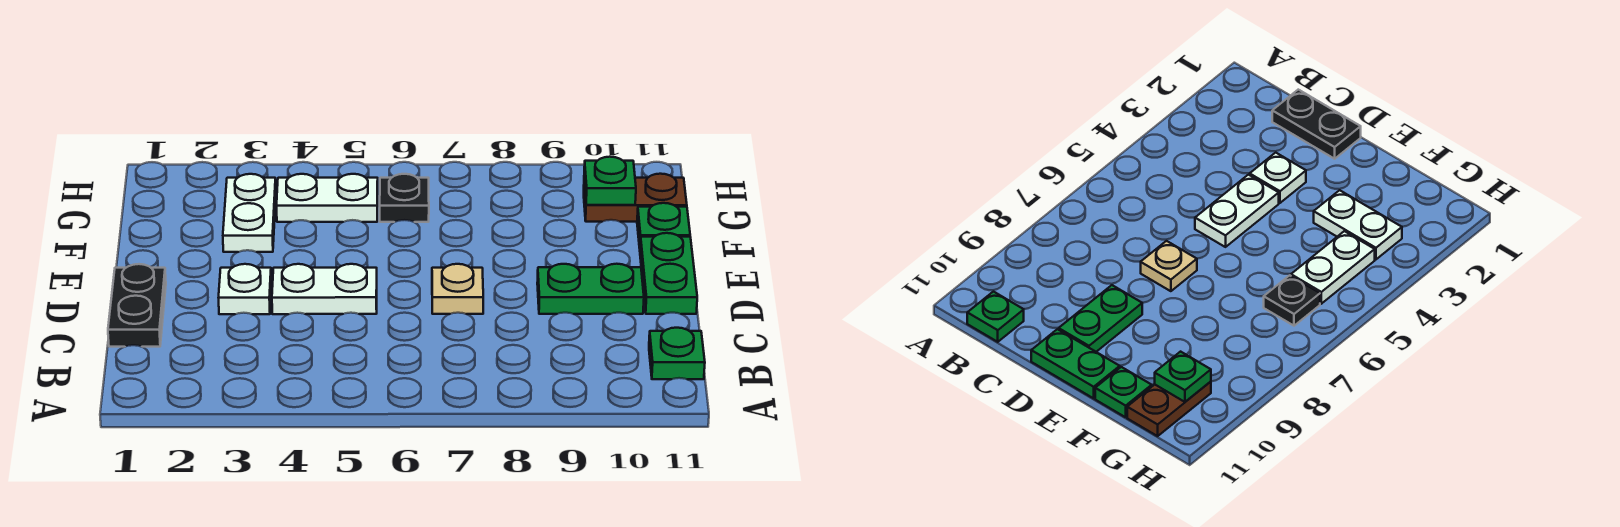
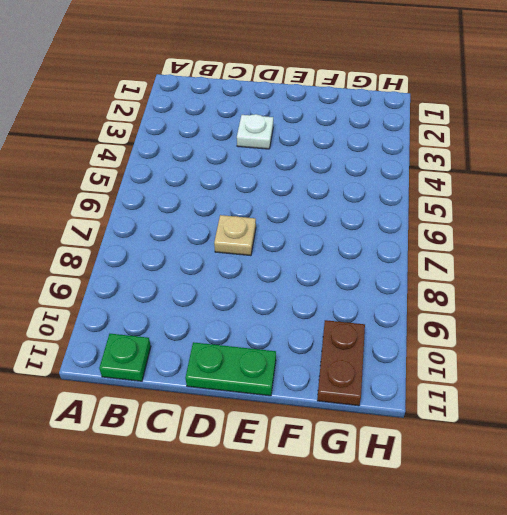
none -> black 1x2 plate [108,264,166,347]
none -> white 1x2 plate [272,264,377,314]
none -> green 1x2 plate [537,264,644,314]

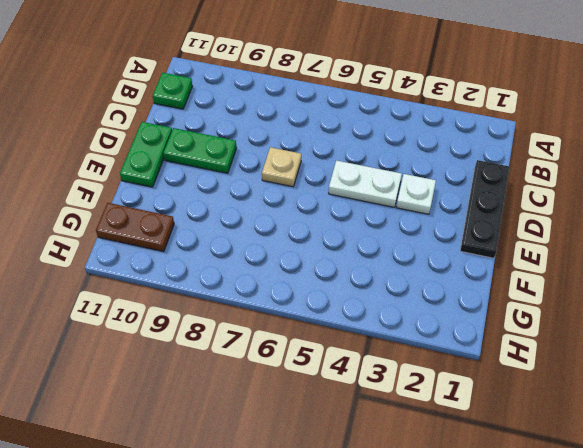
black 1x3 plate [460,160,509,258] -> black 1x2 plate [108,264,166,347]
none -> white 1x2 plate [223,174,276,252]
none -> green 1x1 plate [637,203,690,248]
none -> white 1x2 plate [277,174,378,222]

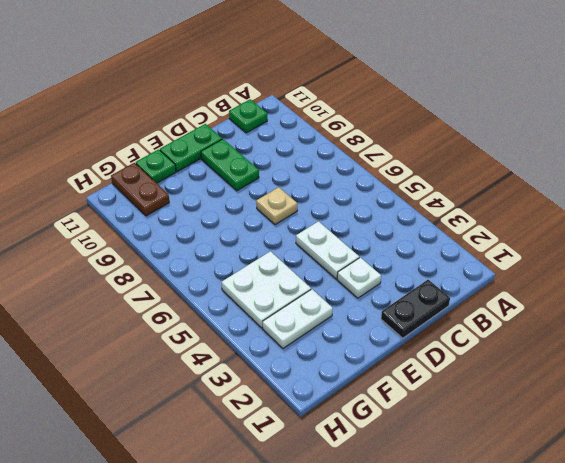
white 2x2 plate [221,251,311,328] -> white 1x2 plate [277,174,378,222]
none -> black 1x1 plate [380,174,429,222]
none -> green 1x1 plate [584,157,636,205]

